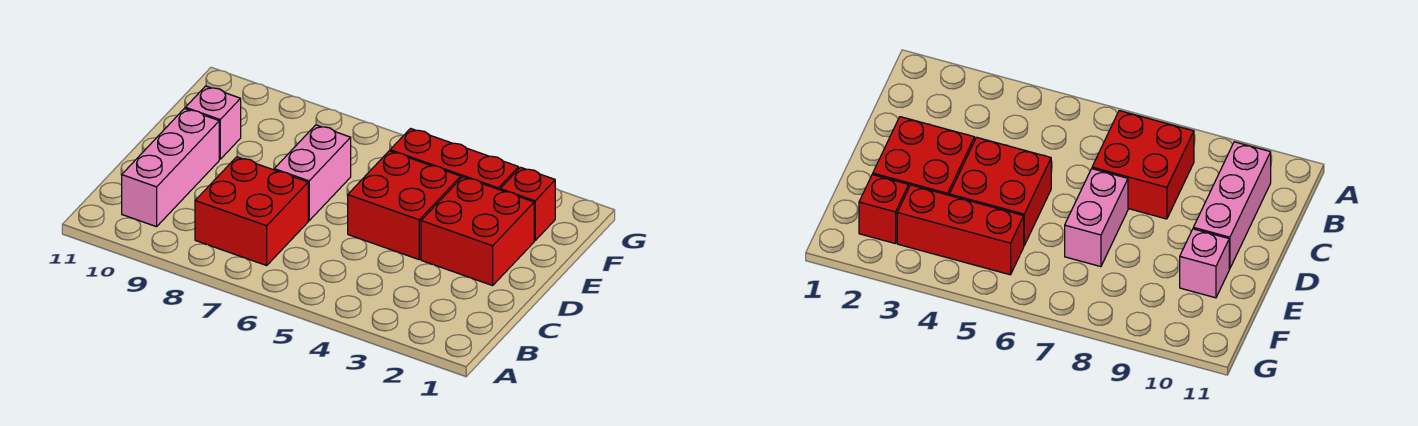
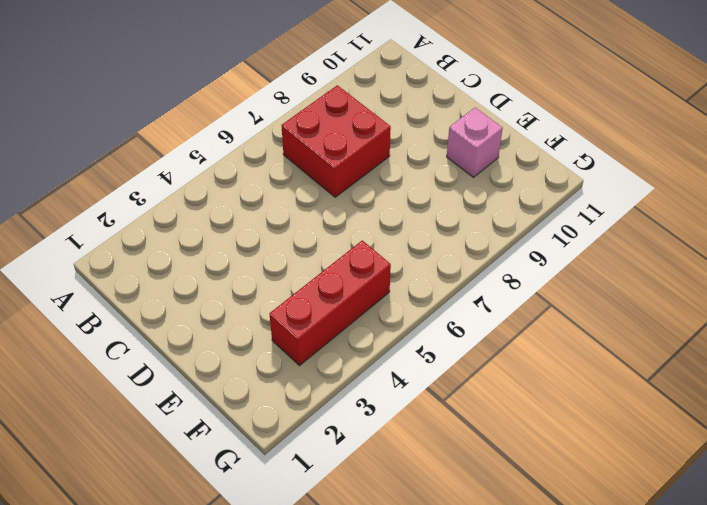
none -> pink 1x3 brick [122,109,219,227]
none -> red 2x2 brick [421,177,534,285]

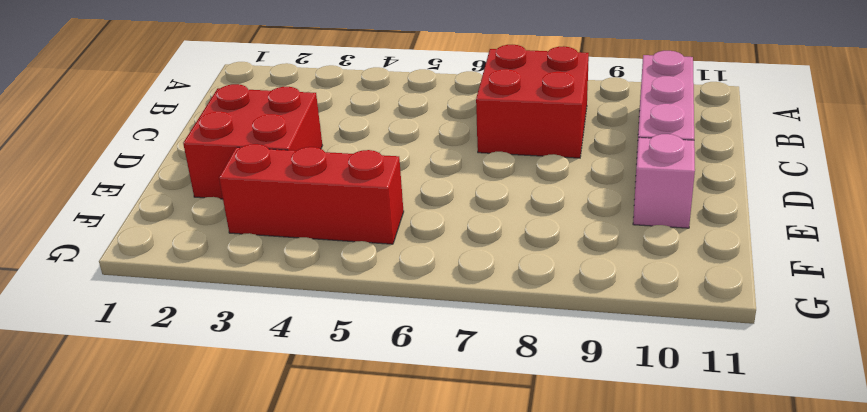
none -> red 2x2 brick [348,151,461,259]
none -> pink 1x2 brick [274,125,351,221]

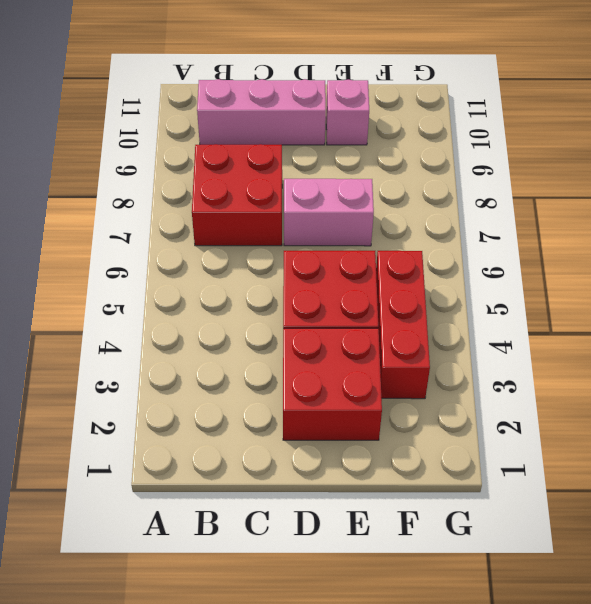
none -> red 1x1 brick [500,167,555,241]

